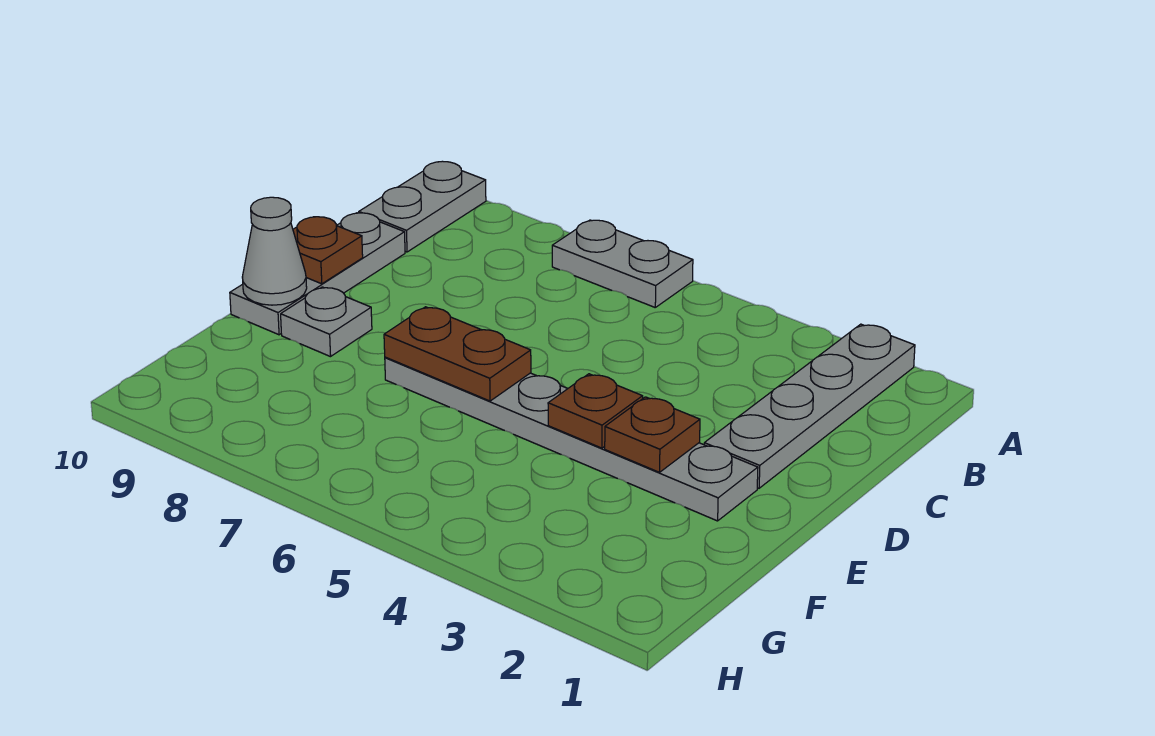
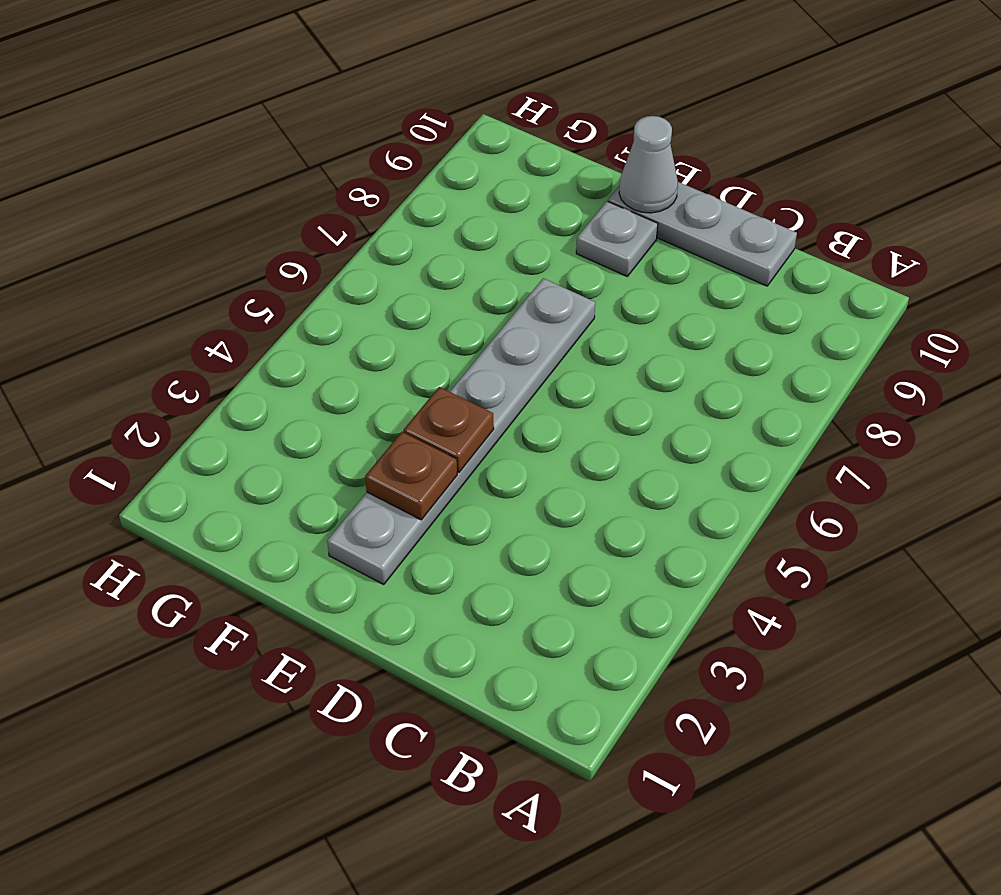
none -> grey 1x4 plate [704,324,915,488]
none -> grey 1x2 plate [552,220,693,307]

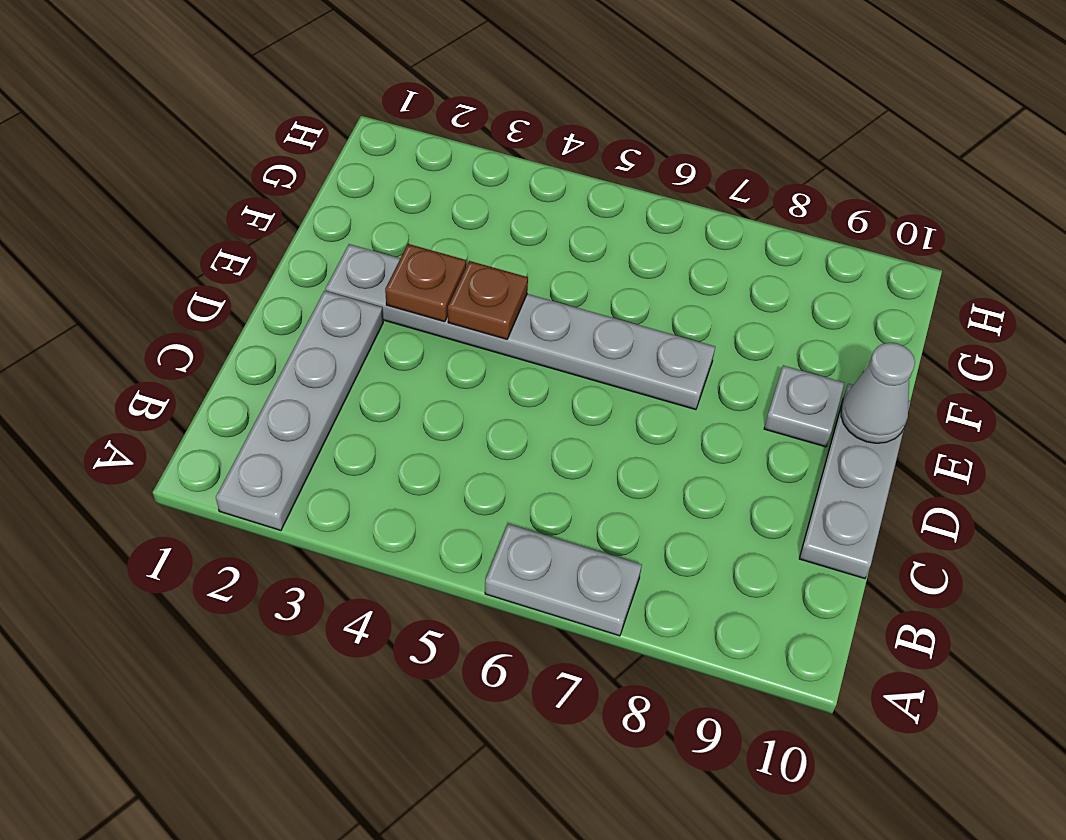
none -> grey 1x2 plate [359,161,486,252]
none -> brown 1x1 plate [293,217,363,284]

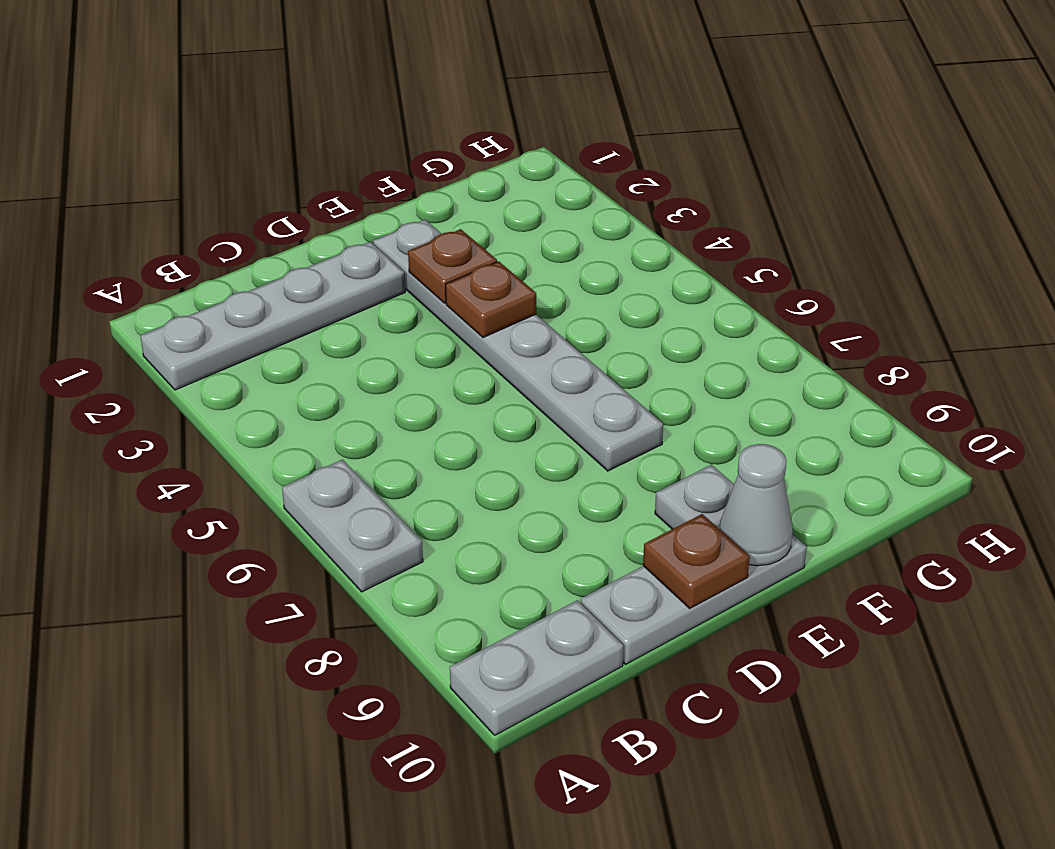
none -> brown 1x2 plate [384,307,531,401]

